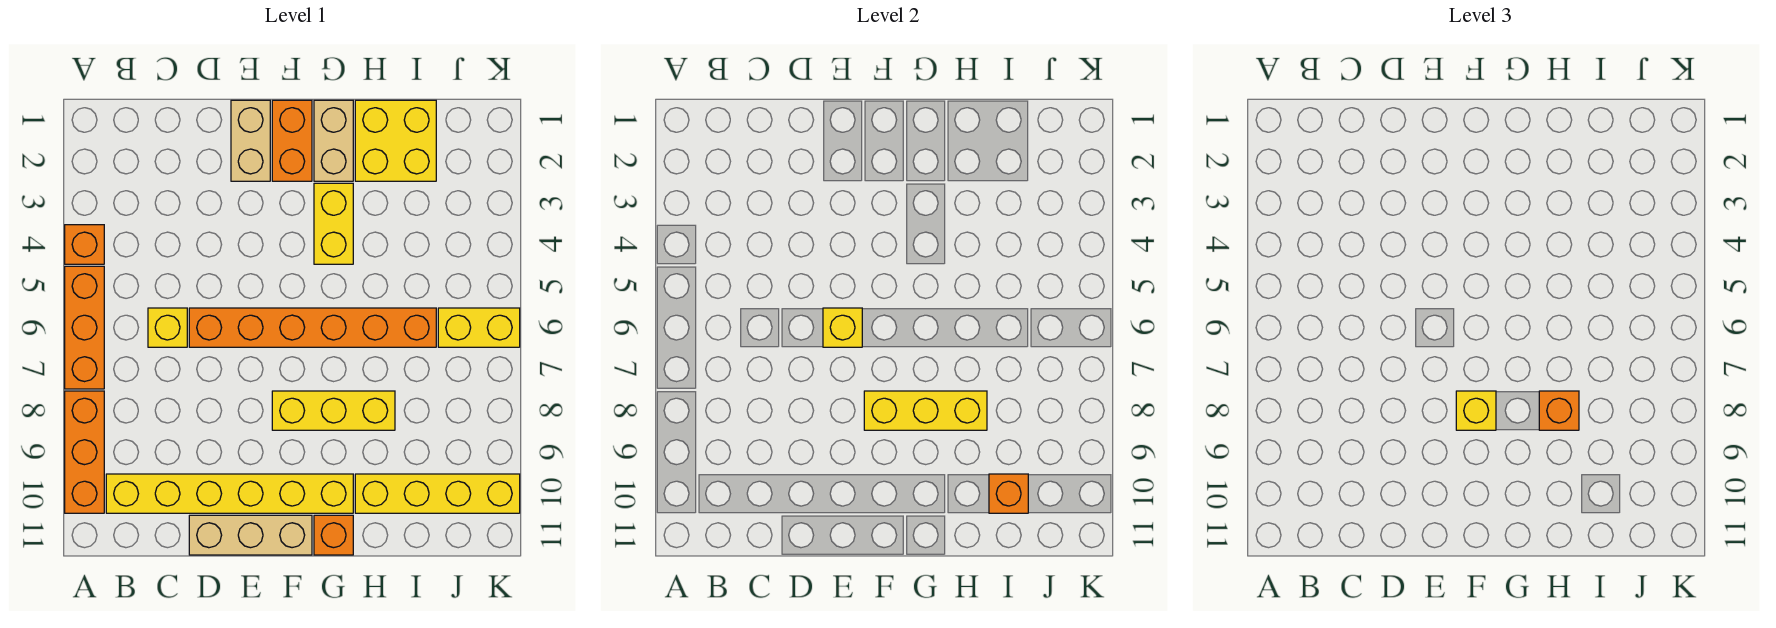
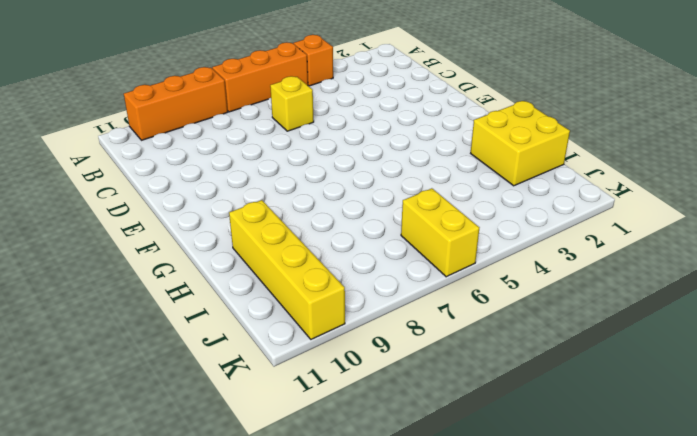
none -> yellow 1x6 brick [106,474,353,513]
none -> orange 1x6 brick [189,308,436,347]
none -> tan 1x3 brick [189,515,312,555]

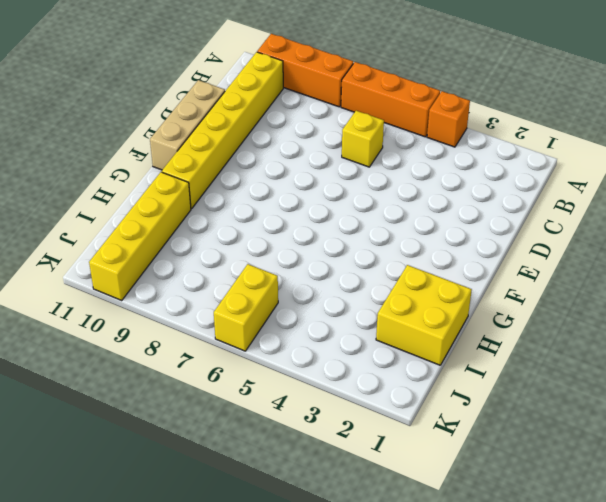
none -> orange 1x6 brick [189,308,436,347]
none -> tan 1x2 brick [231,100,270,181]
none -> orange 1x2 brick [272,100,312,181]

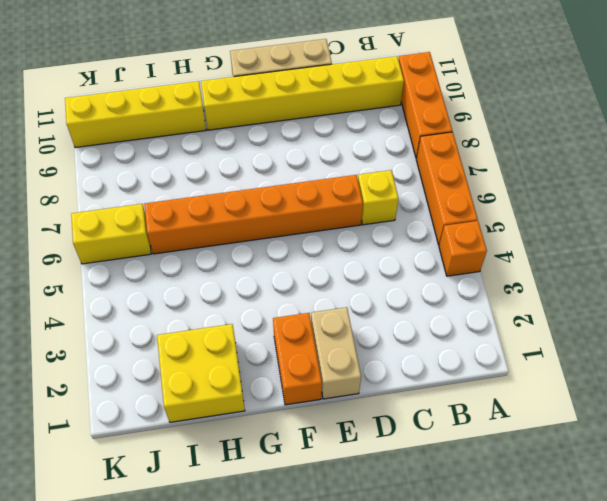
none -> yellow 1x3 brick [272,391,395,430]
none -> tan 1x2 brick [314,100,353,181]
none -> yellow 1x2 brick [314,183,353,264]

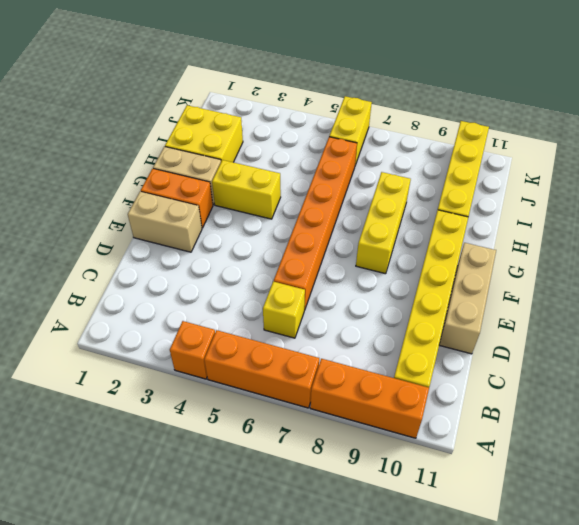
none -> orange 1x1 brick [314,515,353,555]
none -> yellow 1x1 brick [823,308,862,347]
none -> yellow 1x3 brick [864,391,987,430]

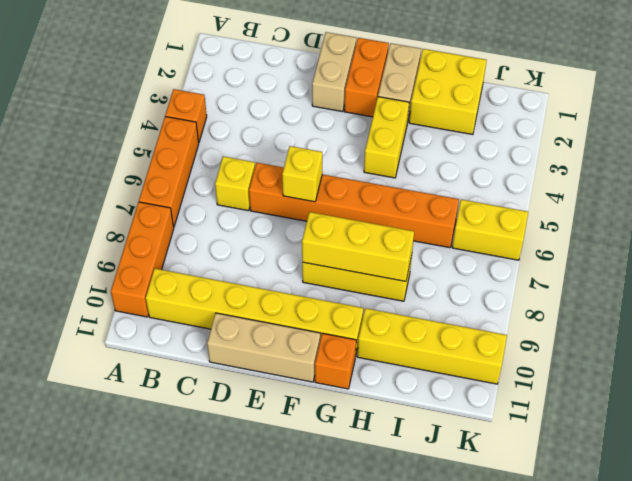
none -> orange 1x1 brick [989,474,1028,513]
none -> yellow 1x1 brick [1456,391,1496,430]
none -> orange 1x1 brick [1539,391,1579,430]

